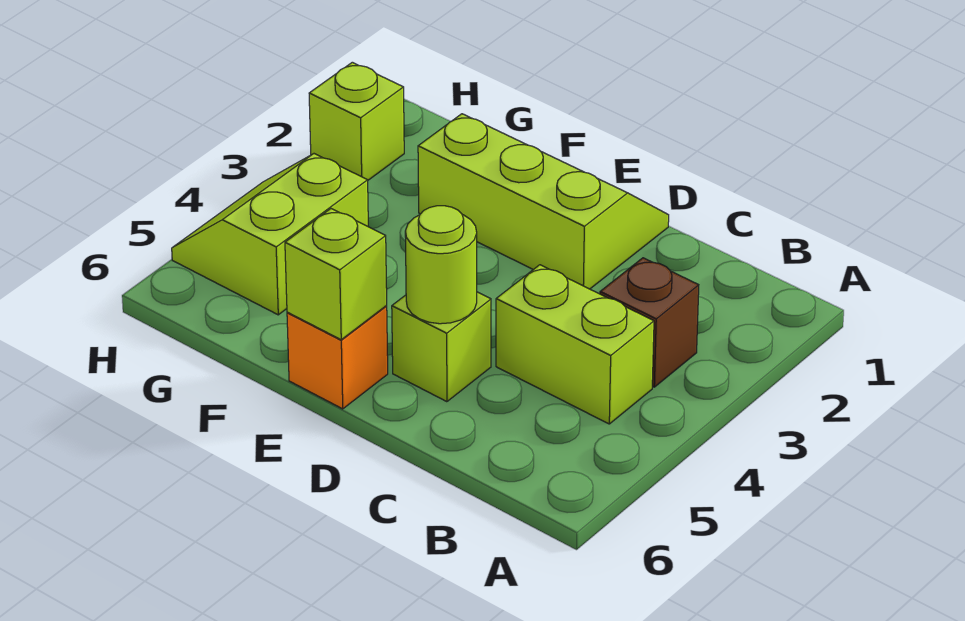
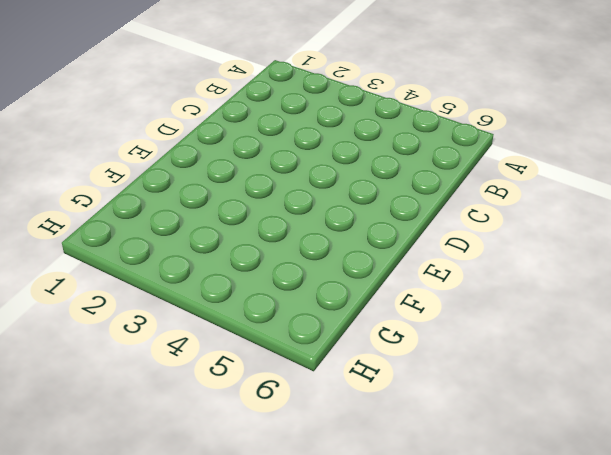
none -> brown 1x1 brick [600,258,699,387]
none -> lime 1x2 brick [496,265,654,424]

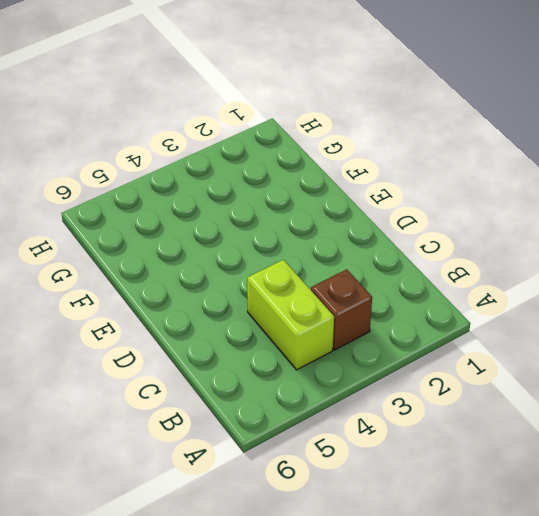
none -> lime 2x3 slope [418,114,669,289]
none -> lime 1x1 brick [392,292,491,402]

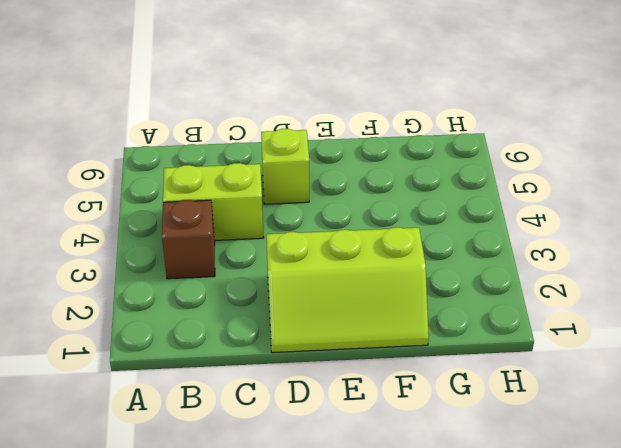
none -> orange 1x1 brick [287,306,388,409]
none -> lime 2x2 slope [172,154,368,315]

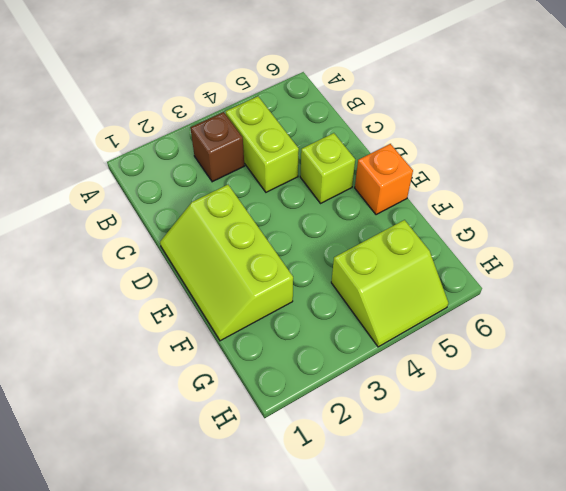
none -> lime 1x1 brick [309,62,404,180]
none -> lime 1x1 round brick [405,206,477,324]

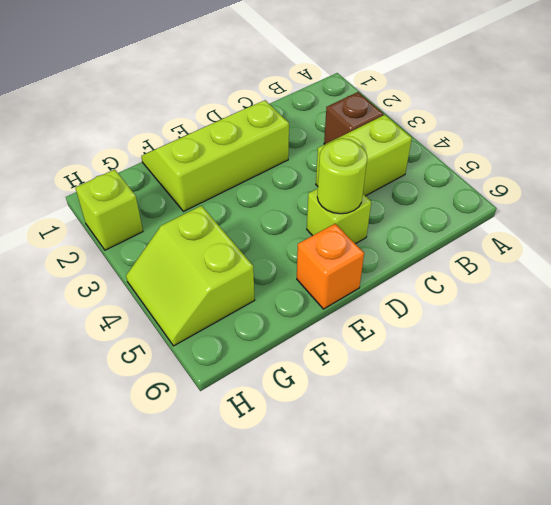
none -> lime 1x1 brick [285,209,387,340]

